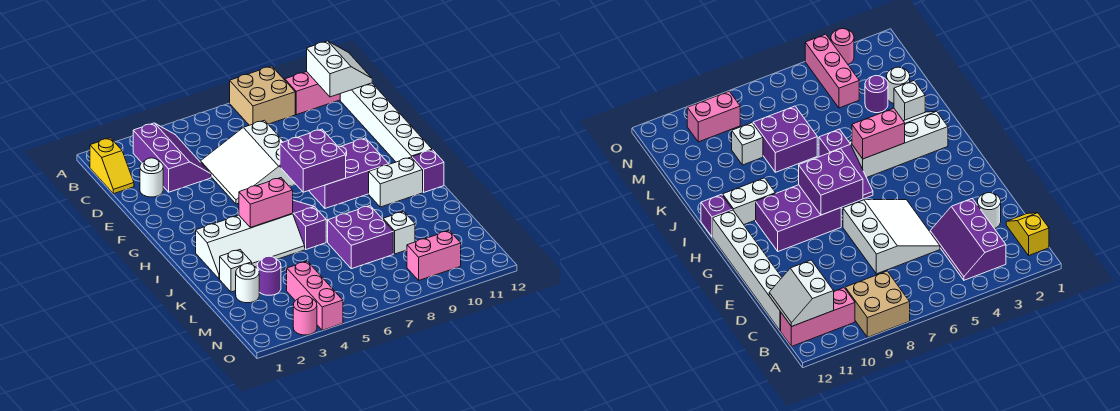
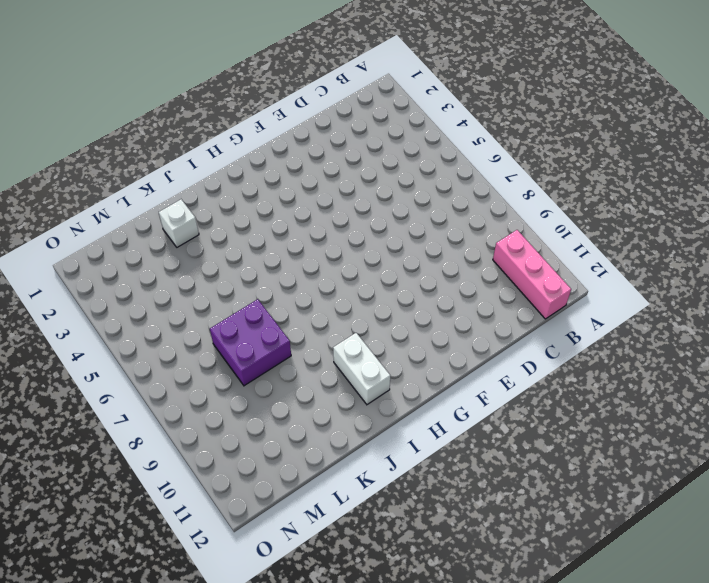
none -> tan 2x2 brick [230,66,295,125]
none -> yellow 1x2 slope [90,138,134,194]
none -> purple 2x3 slope [133,123,211,192]

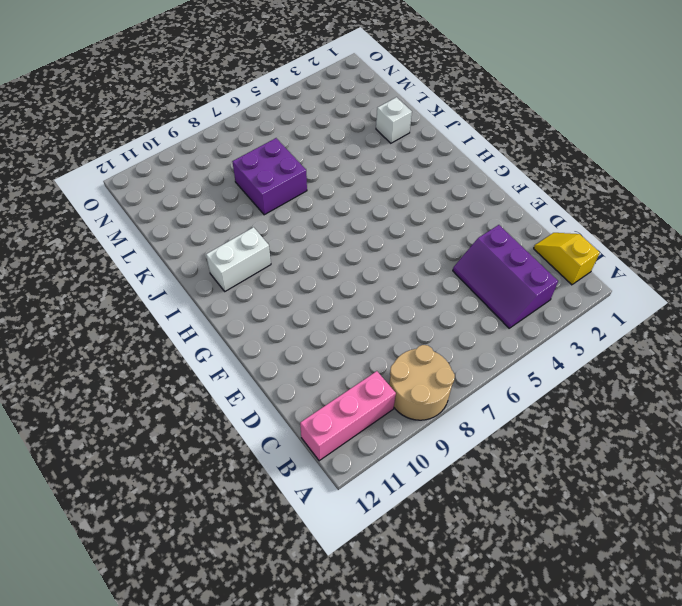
tan 2x2 round brick [389,345,455,420] -> tan 2x2 brick [230,66,295,125]
none -> white 1x6 brick [340,83,432,162]
none -> white 1x1 round brick [140,158,163,197]
none -> white 3x3 slope [201,120,295,204]

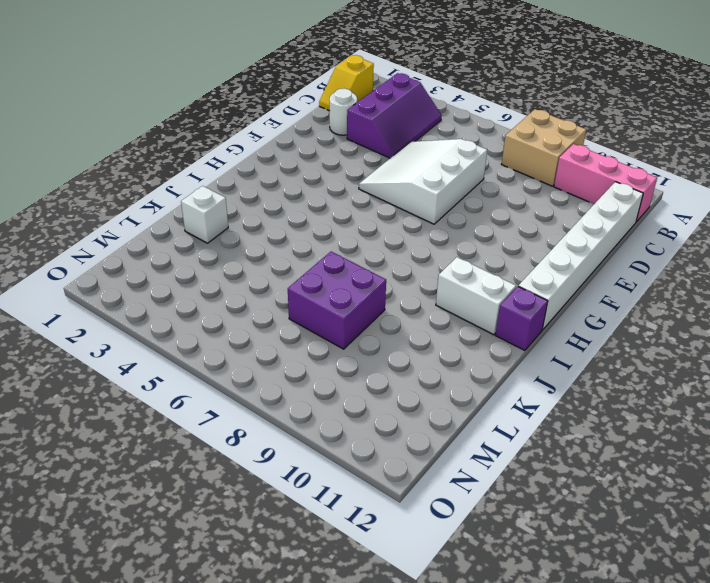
none -> purple 2x3 brick [309,138,389,208]
none -> purple 1x3 slope [292,200,326,249]
none -> white 2x4 slope [196,214,305,279]

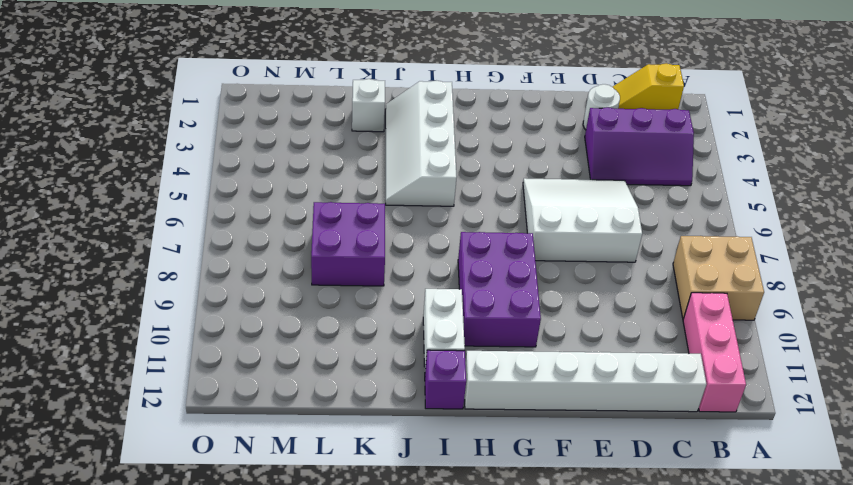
none -> purple 1x3 slope [292,200,326,249]
none -> white 1x1 round brick [236,264,259,303]
none -> purple 1x1 round brick [257,256,281,295]

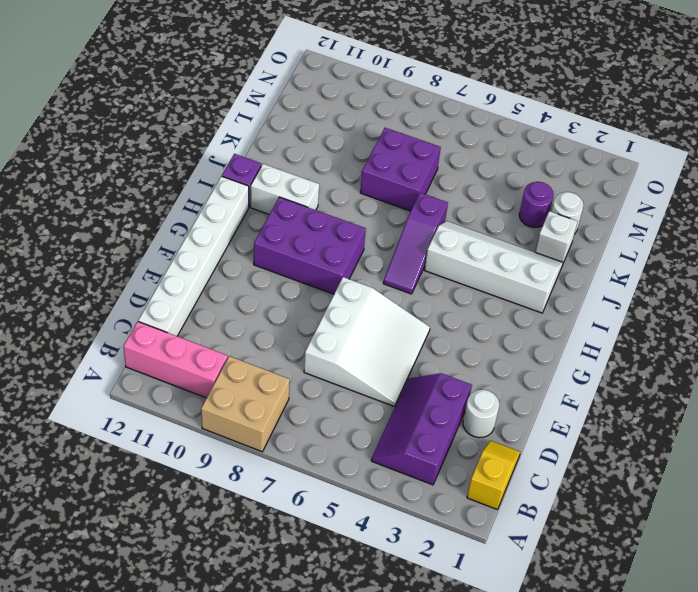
none -> white 1x1 brick [383,211,415,254]
none -> pink 1x3 brick [287,261,343,330]
none -> pink 1x2 brick [407,231,461,280]

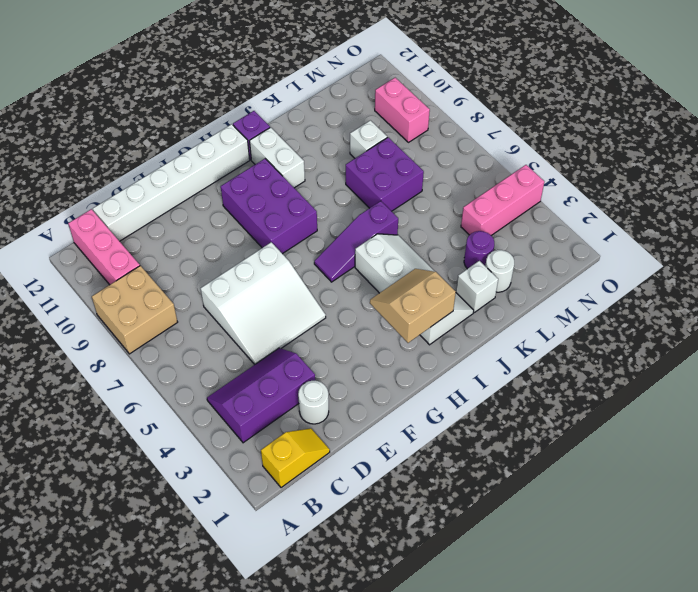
tan 2x2 slope [370,269,456,343] -> none
none -> pink 1x1 round brick [293,296,317,335]
none -> white 2x2 slope [307,41,372,97]
none -> purple 2x2 brick [280,129,346,192]

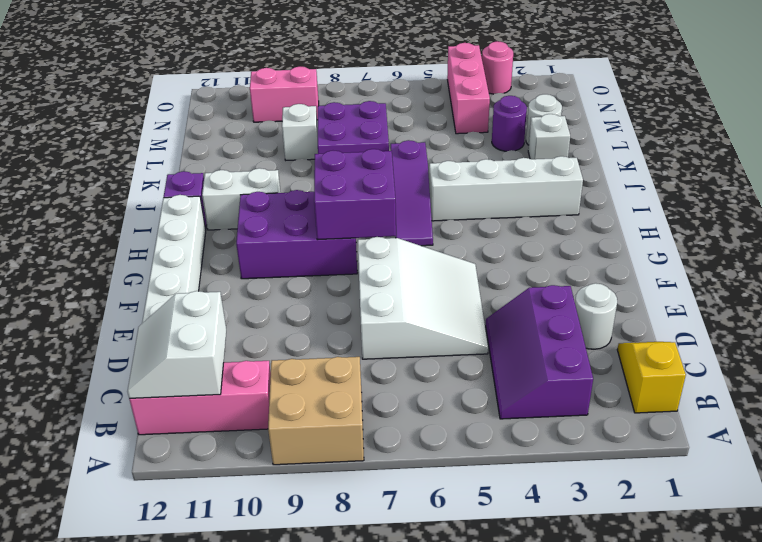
none -> pink 1x2 brick [239,178,293,227]

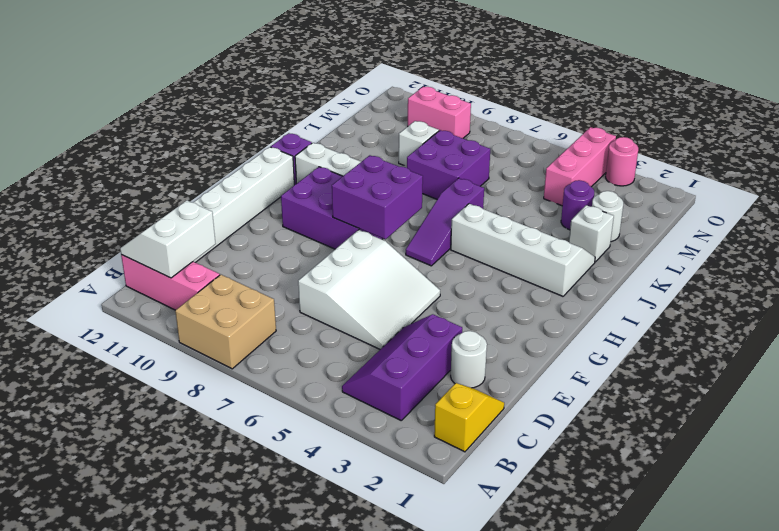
none -> pink 1x2 brick [239,178,293,227]

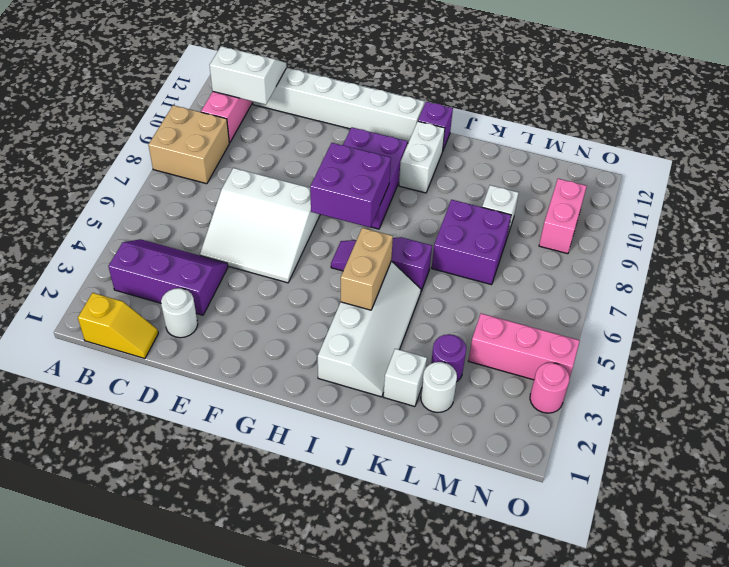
tan 1x2 brick [341,228,393,310] -> pink 1x2 brick [239,178,293,227]

